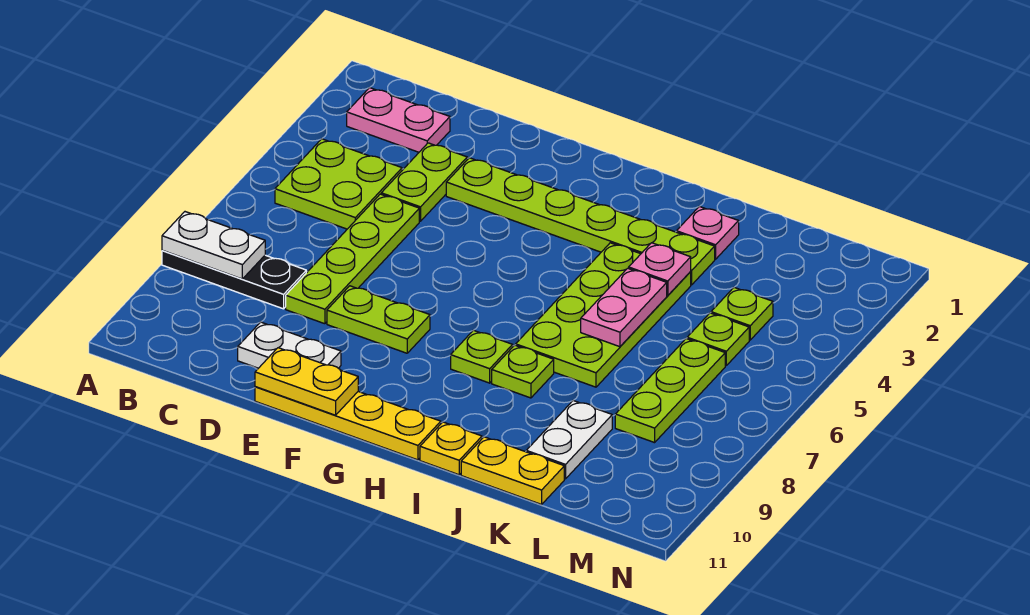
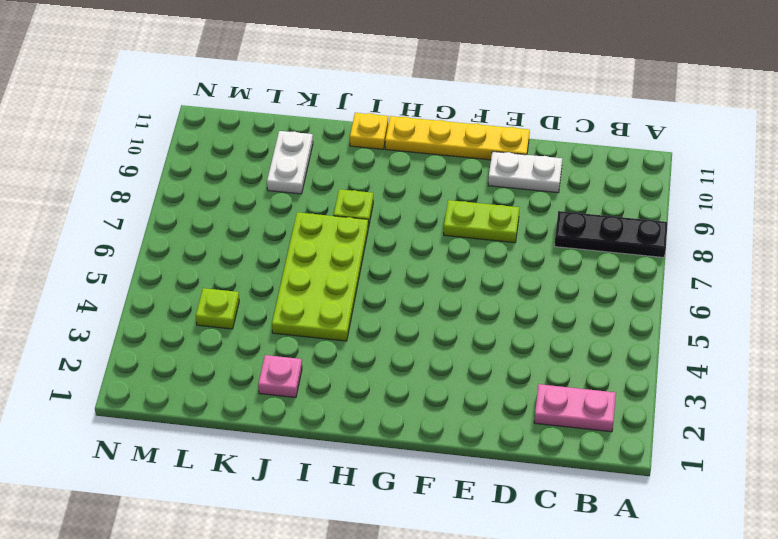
none -> lime 2x2 plate [275,139,402,229]
none -> lime 1x2 plate [381,143,467,221]
none -> lime 1x4 plate [286,194,419,324]

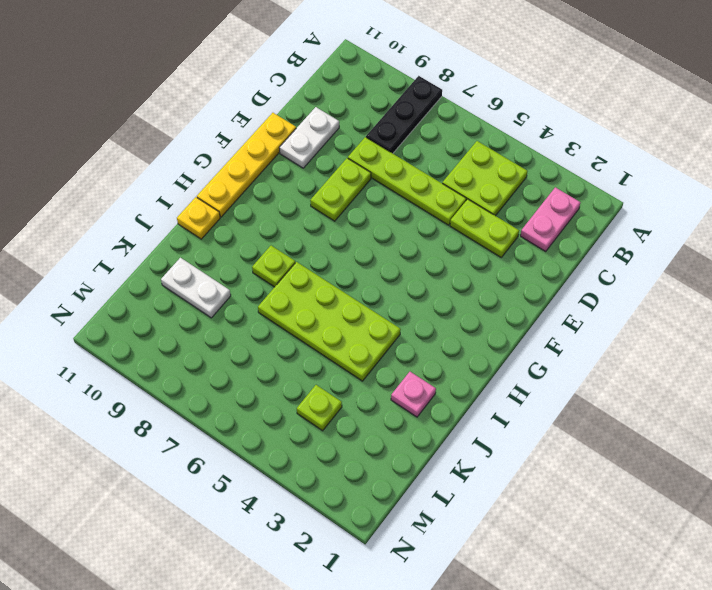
none -> lime 1x6 plate [446,158,715,285]
none -> lime 1x1 plate [451,330,513,383]
none -> yellow 1x2 plate [461,437,564,504]

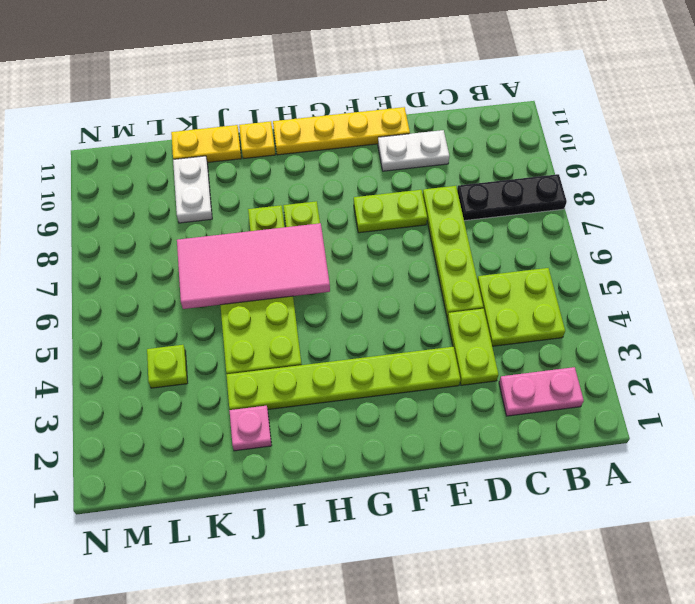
pink 2x4 tile [177,223,330,309] -> pink 1x2 plate [581,268,667,347]
none -> lime 1x1 plate [687,313,749,366]
none -> lime 1x3 plate [615,339,725,443]
none -> white 1x2 plate [162,212,265,279]

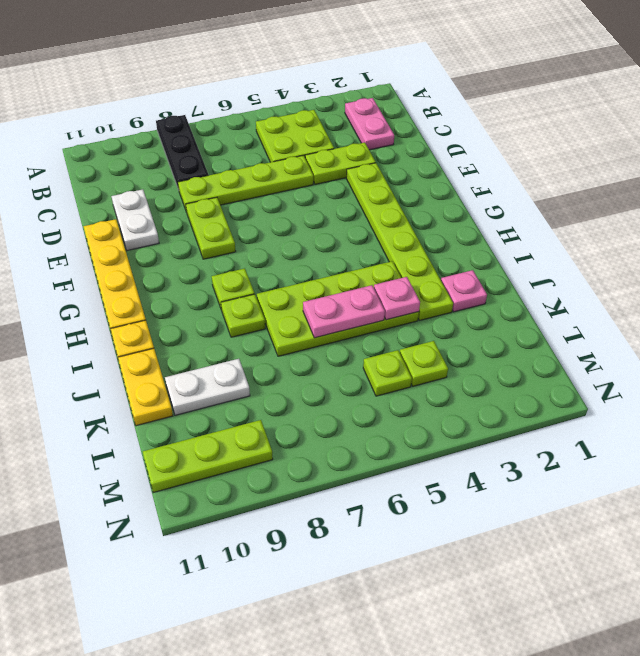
lime 1x3 plate [143,420,273,493] -> lime 1x3 plate moved to [615,339,725,443]
none -> white 1x2 plate [162,212,265,279]
none -> yellow 1x2 plate [255,348,358,415]

